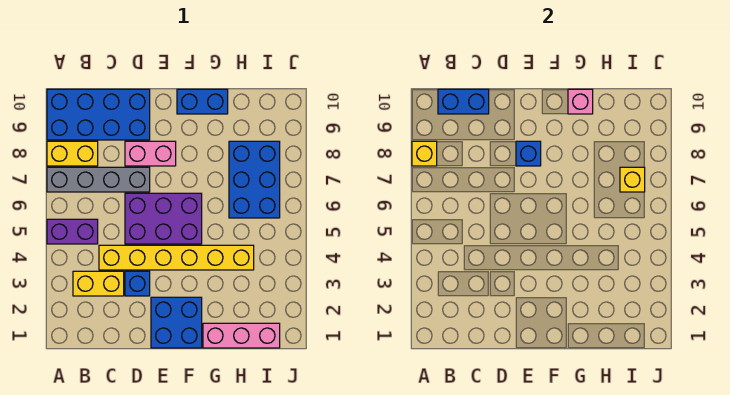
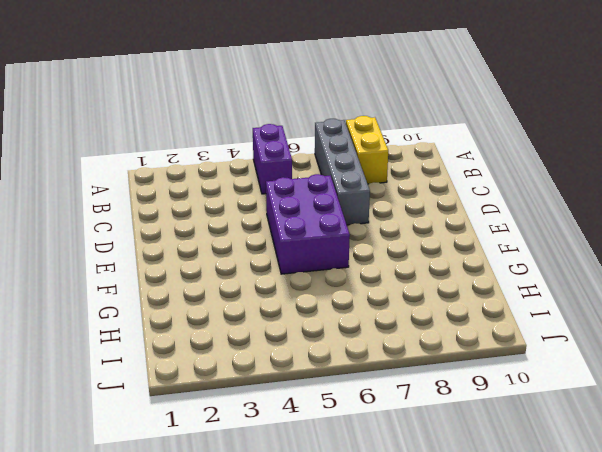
none -> blue 2x4 brick [47,89,150,140]
none -> yellow 1x2 brick [73,271,124,296]
none -> yellow 1x6 brick [99,245,254,270]

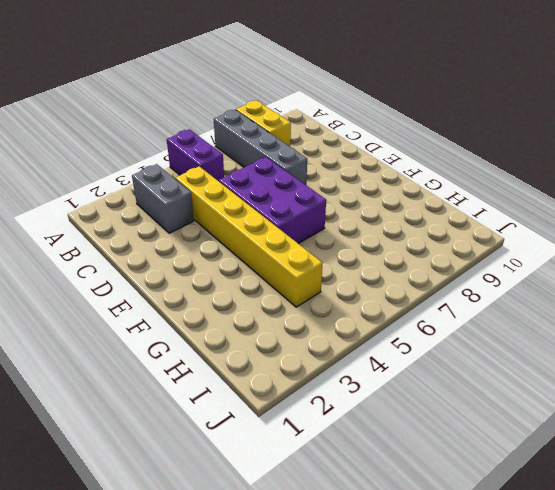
grey 1x2 brick [132,164,194,233] -> yellow 1x2 brick [73,271,124,296]
none -> blue 2x4 brick [47,89,150,140]
none -> blue 1x1 brick [125,271,150,296]
none -> pink 1x2 brick [125,141,176,166]

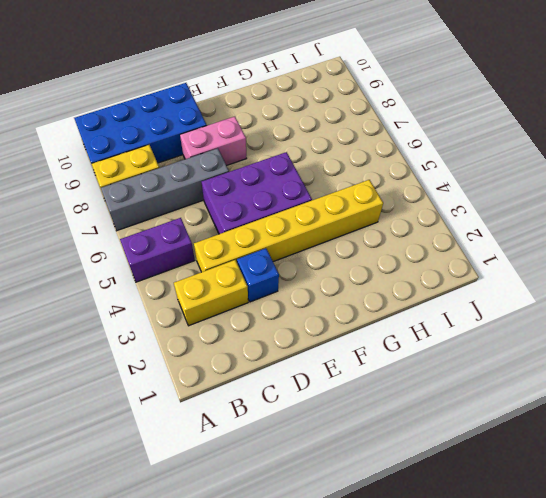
none -> blue 2x2 brick [151,297,202,348]
none -> blue 1x2 brick [177,89,228,114]
none -> pink 1x3 brick [203,323,280,348]

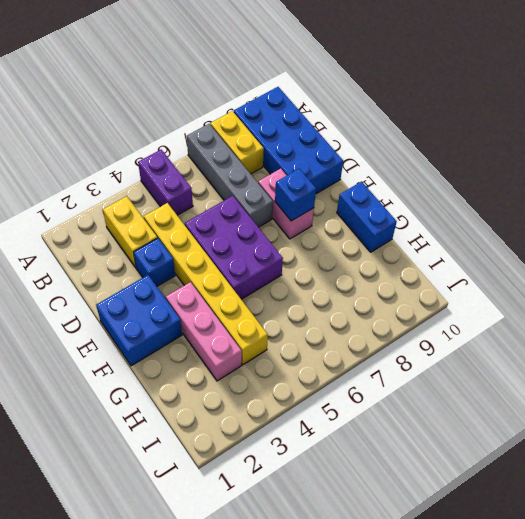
pink 1x3 brick [166,282,242,381] -> pink 1x3 brick moved to [203,323,280,348]
none -> blue 2x3 brick [229,141,280,218]
none -> yellow 1x1 brick [412,141,437,166]
none -> blue 1x2 brick [438,89,489,114]

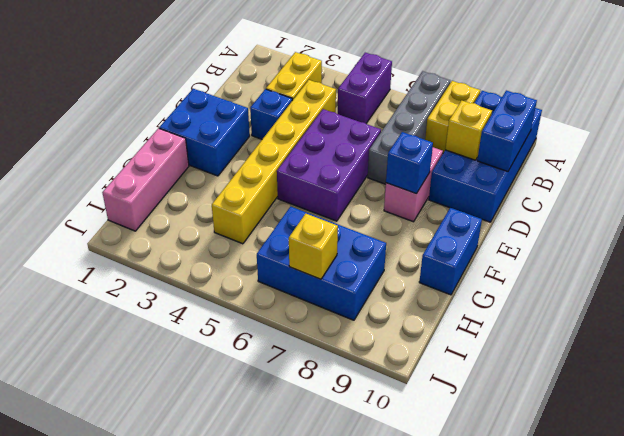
yellow 1x1 brick [445,101,492,160] -> yellow 1x1 brick moved to [412,141,437,166]
none -> pink 1x1 brick [568,89,593,114]

